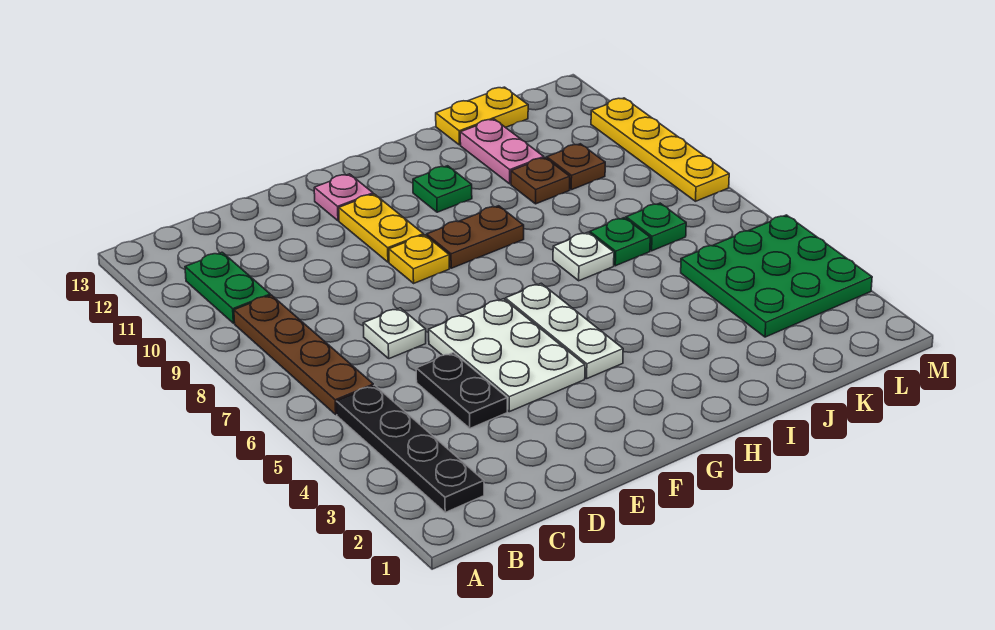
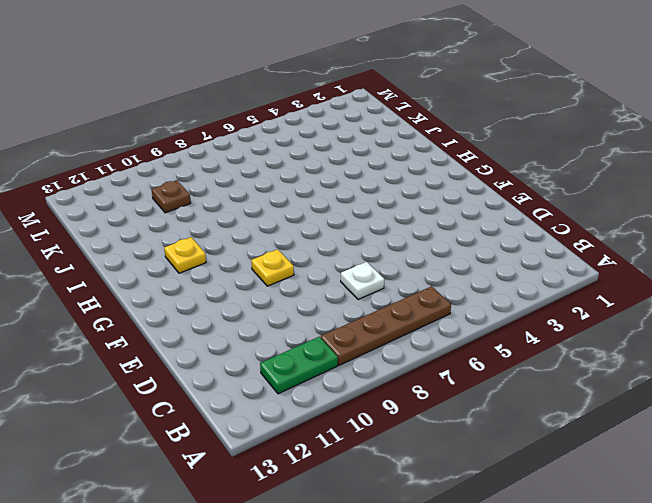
yellow 1x1 plate [164,237,206,273] -> green 1x1 plate [413,166,472,212]
none -> black 1x4 plate [336,385,484,512]
none -> black 1x2 plate [416,353,507,428]
none -> white 2x3 plate [429,299,585,412]

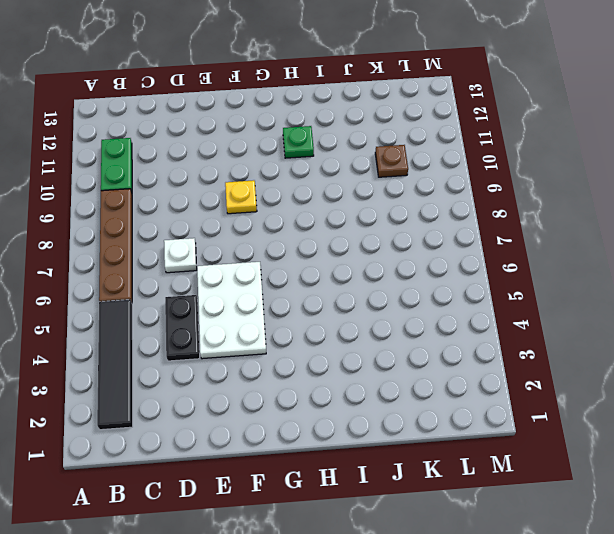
black 1x4 tile [97,300,133,430] -> black 1x4 plate [336,385,484,512]
none -> yellow 1x2 plate [339,194,423,262]
none -> pink 1x1 plate [314,174,373,221]
none -> white 1x3 plate [505,283,623,378]

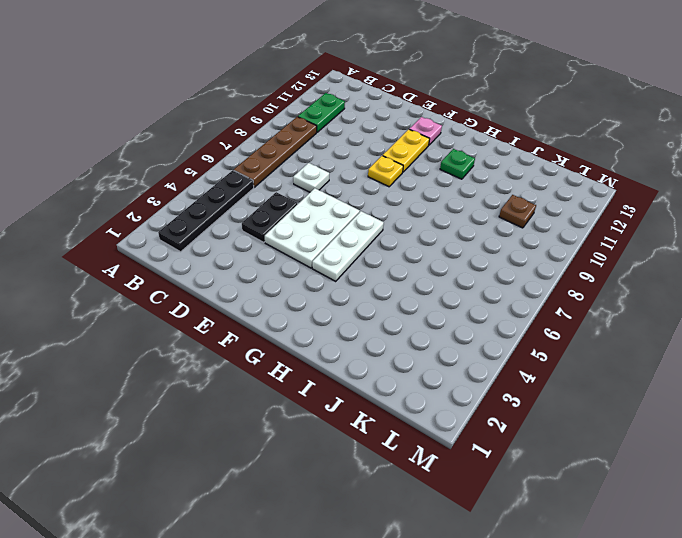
none -> brown 1x2 plate [427,206,524,268]
none -> white 1x1 plate [553,232,614,281]
none -> green 1x1 plate [590,218,650,266]

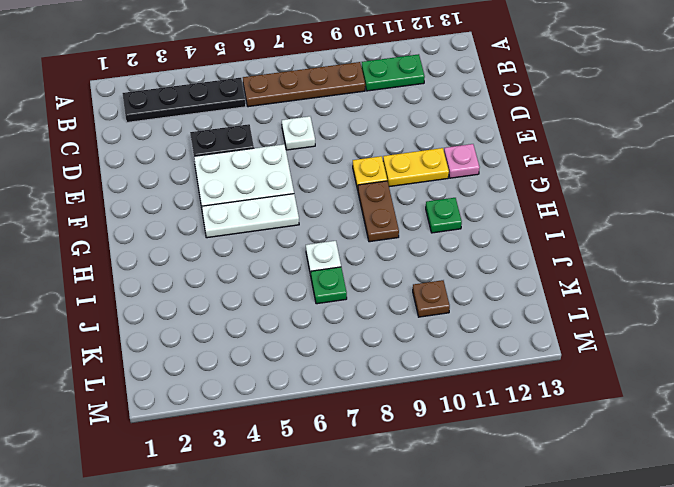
none -> brown 1x1 plate [511,158,570,204]
none -> pink 1x2 plate [460,119,544,184]
none -> yellow 1x2 plate [436,87,528,145]

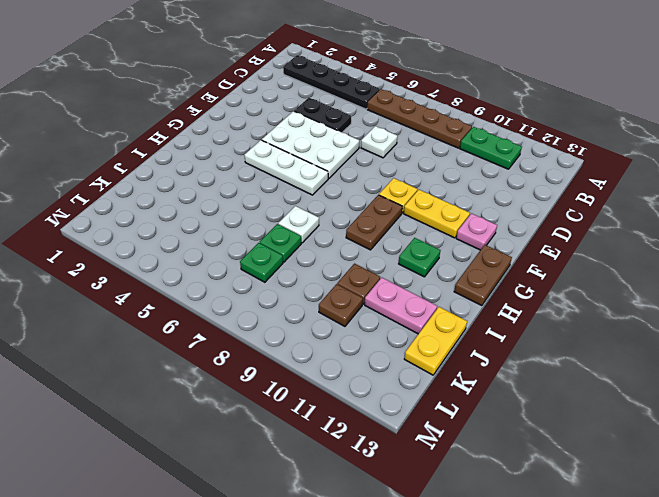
brown 1x2 plate [454,245,512,306] -> none
none -> green 3x3 plate [681,215,872,337]
none -> yellow 1x4 plate [591,98,729,201]

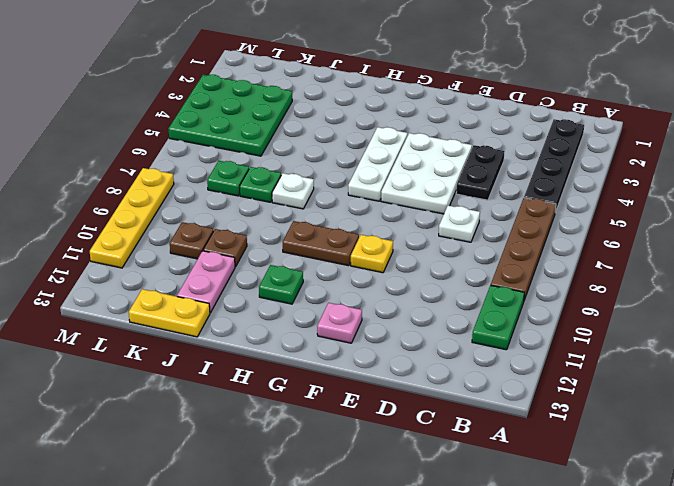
none -> yellow 1x2 plate [339,194,423,262]

